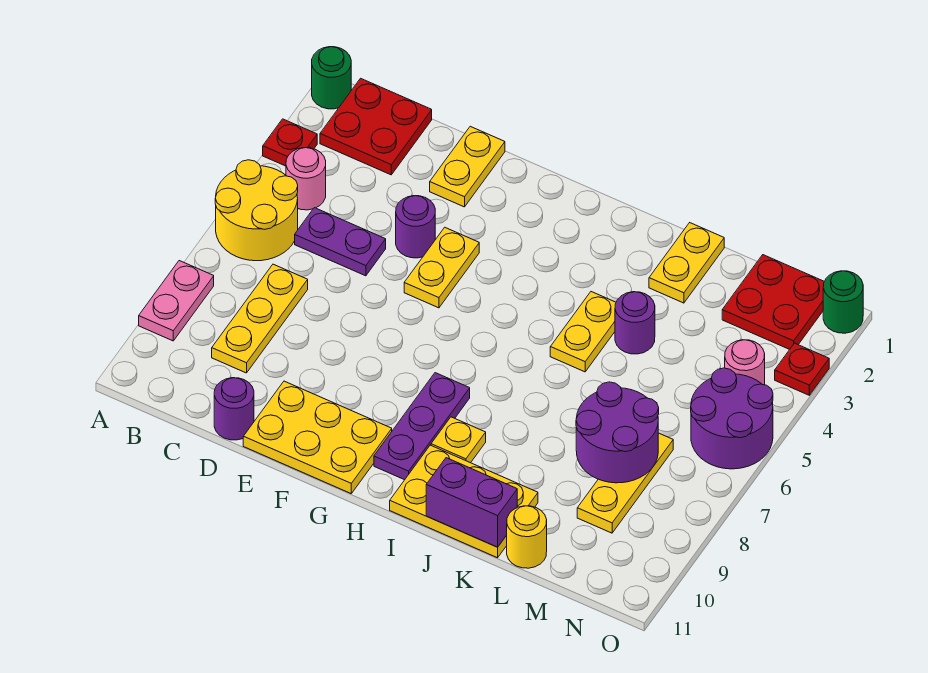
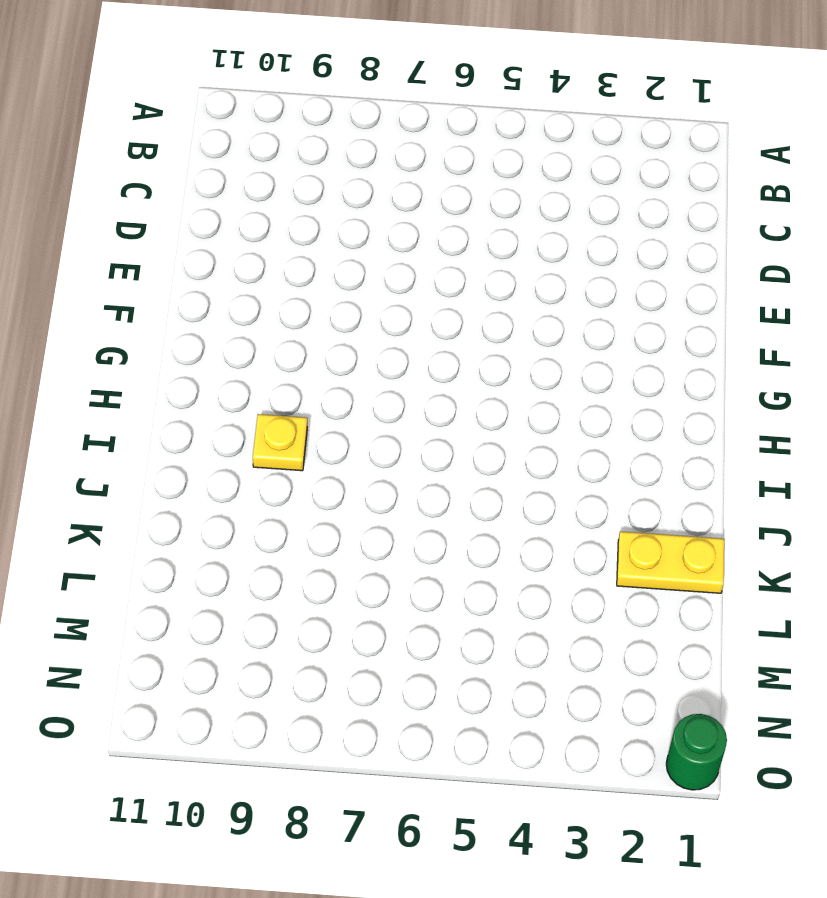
none -> green 1x1 round brick [312,47,351,109]
none -> red 1x1 plate [263,119,317,166]
none -> yellow 2x2 round brick [215,160,298,261]

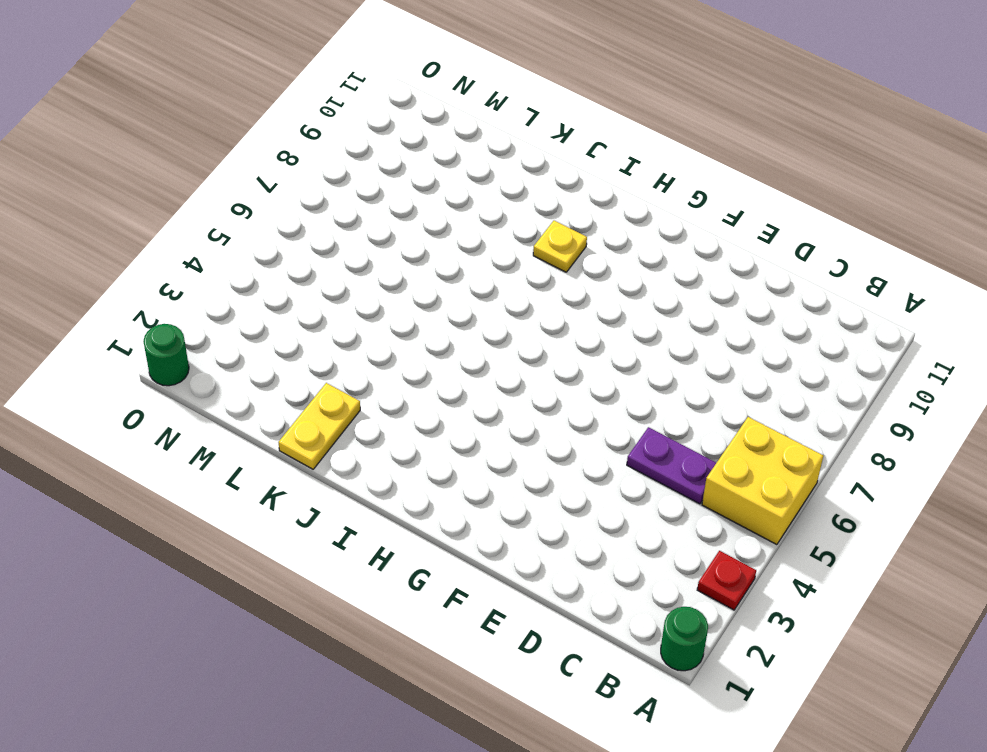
yellow 2x2 brick [702,417,823,545] -> yellow 2x2 round brick [215,160,298,261]
none -> pink 1x2 plate [139,261,214,341]
none -> red 2x2 plate [320,78,432,175]
none -> pink 1x1 round brick [286,148,326,210]

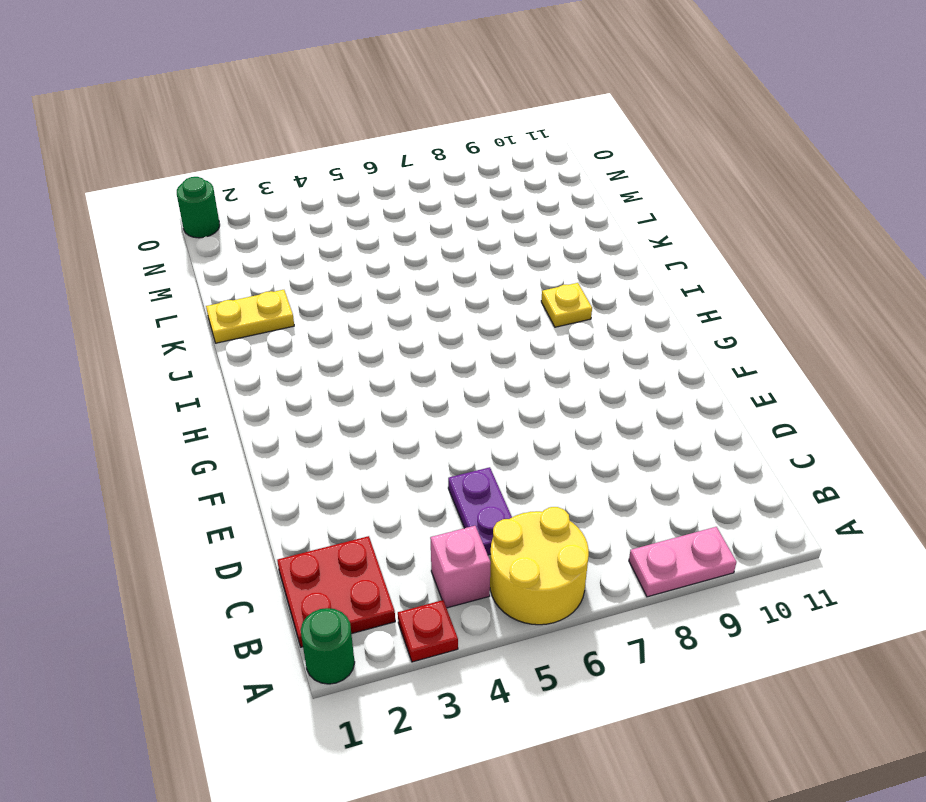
pink 1x1 brick [430,526,491,608] -> pink 1x1 round brick [286,148,326,210]
none -> yellow 1x3 plate [212,264,308,373]
none -> purple 1x1 round brick [214,378,254,440]
none -> yellow 1x2 plate [430,126,505,207]

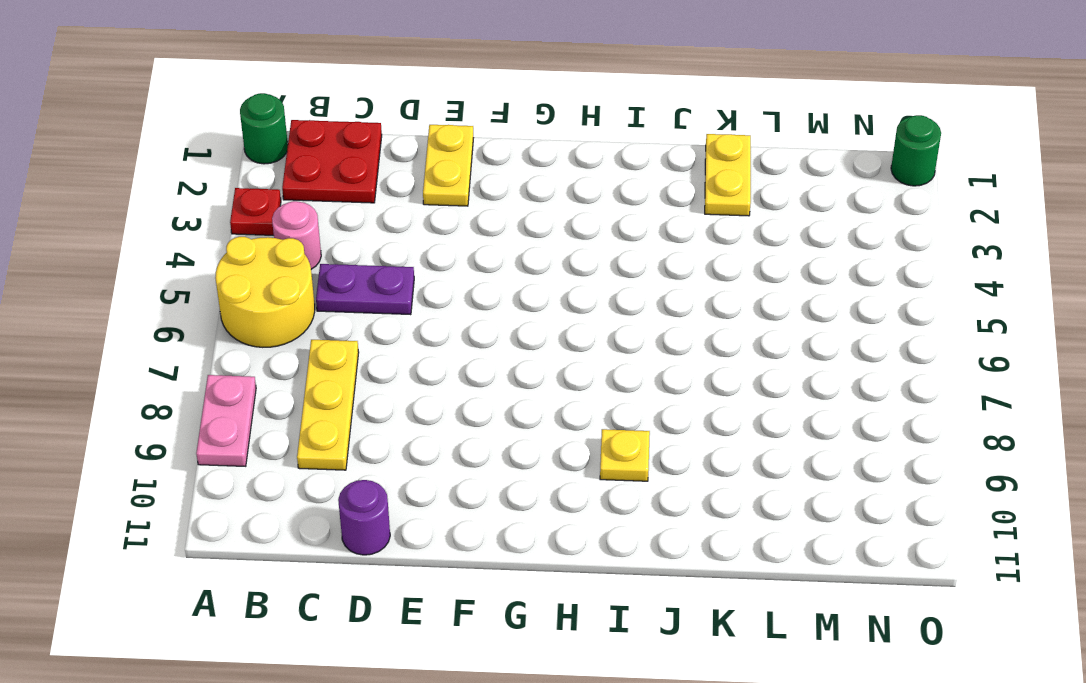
none -> purple 1x1 round brick [396,196,435,258]
none -> yellow 2x3 plate [243,381,392,493]
none -> yellow 1x2 plate [404,227,479,308]

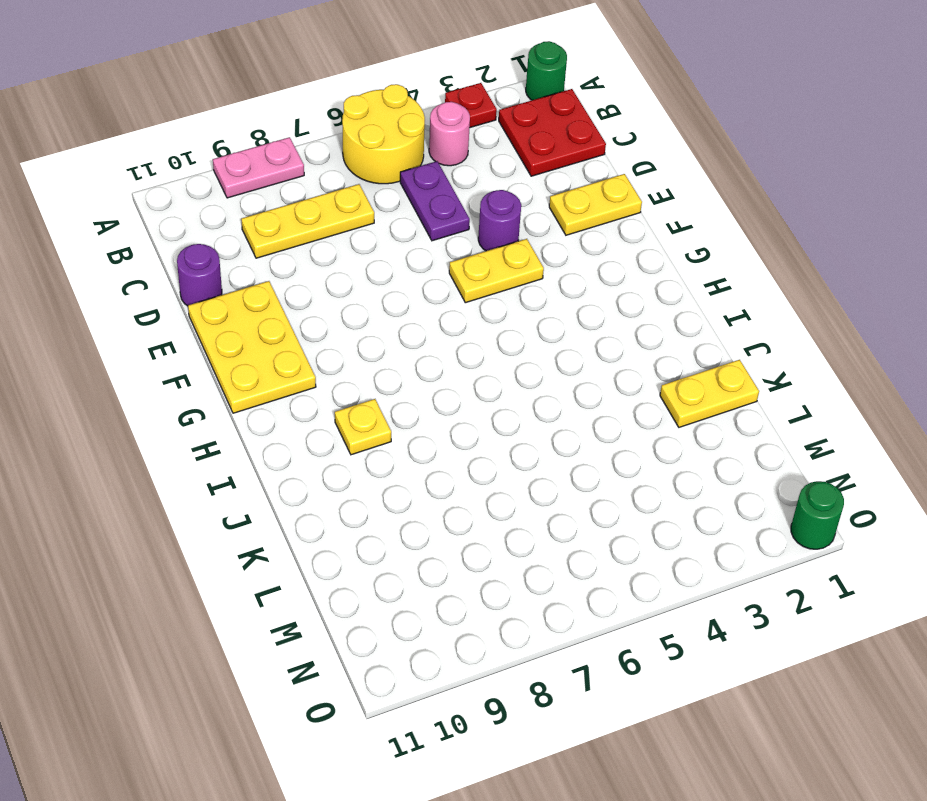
none -> purple 1x3 plate [374,373,470,480]
none -> yellow 2x3 plate [390,445,538,558]
none -> yellow 1x2 plate [550,292,616,372]

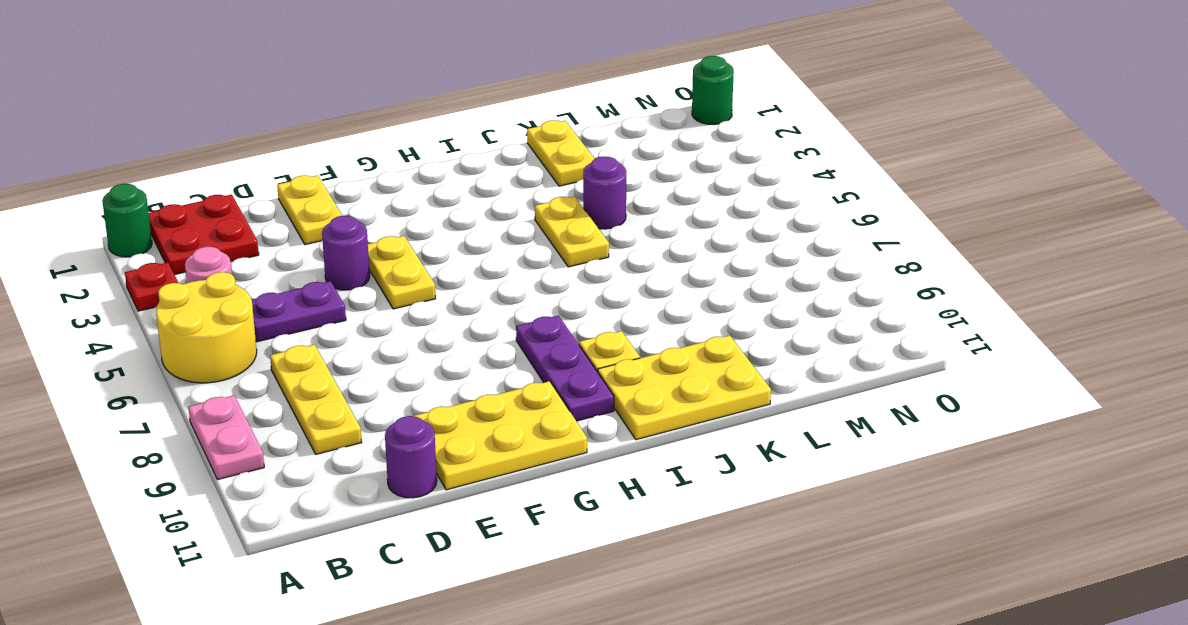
none -> yellow 1x1 round brick [506,506,547,568]
none -> red 2x2 plate [722,255,824,349]
none -> yellow 1x3 plate [577,433,673,533]

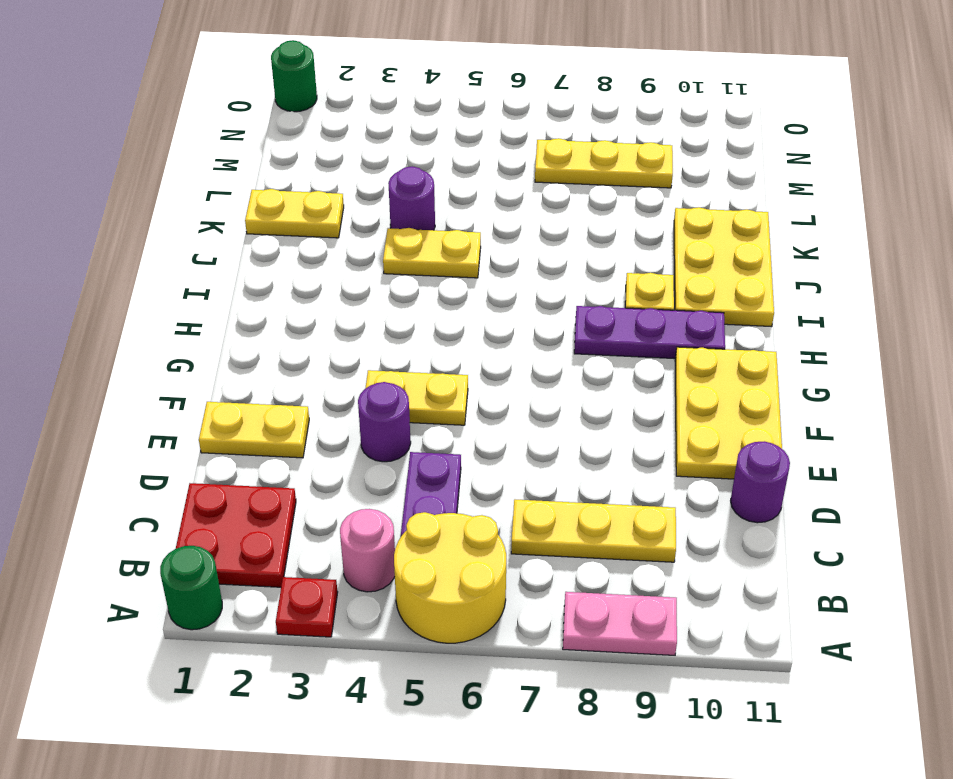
none -> yellow 1x1 round brick [506,506,547,568]
none -> red 2x2 plate [722,255,824,349]
none -> pink 1x1 round brick [725,340,765,385]

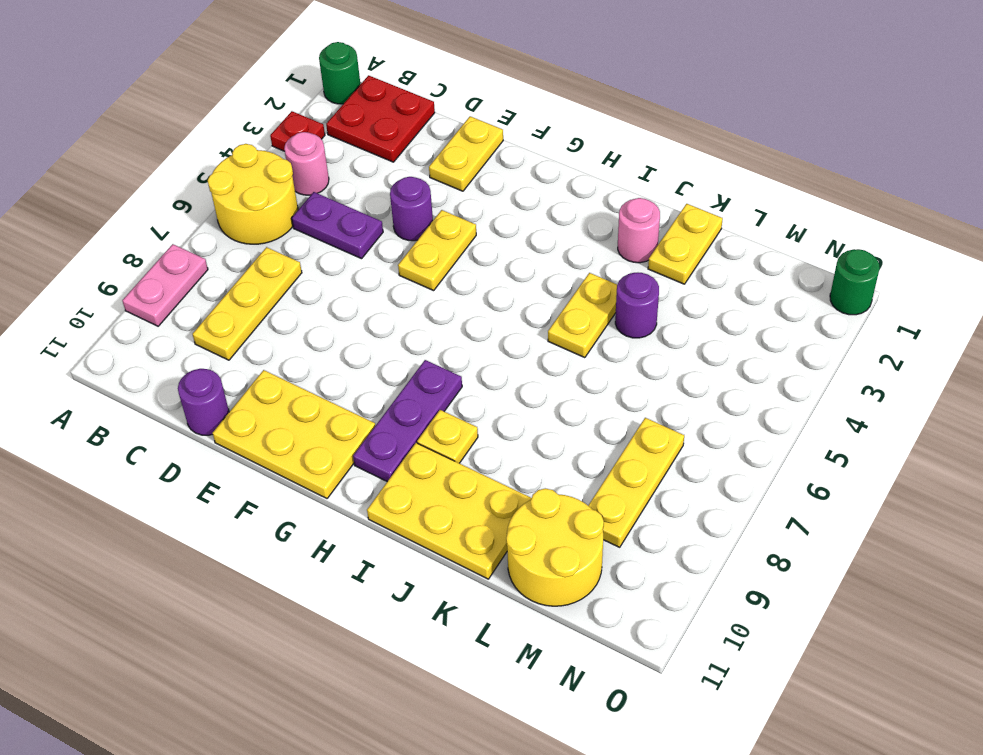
pink 1x1 round brick [618,198,660,263] -> pink 1x1 round brick moved to [725,340,765,385]
yellow 2x2 round brick [506,488,604,606] -> yellow 1x1 round brick [506,506,547,568]
none -> red 2x2 plate [722,255,824,349]
none -> purple 2x2 round brick [691,368,773,469]
none -> red 1x1 plate [775,343,829,395]

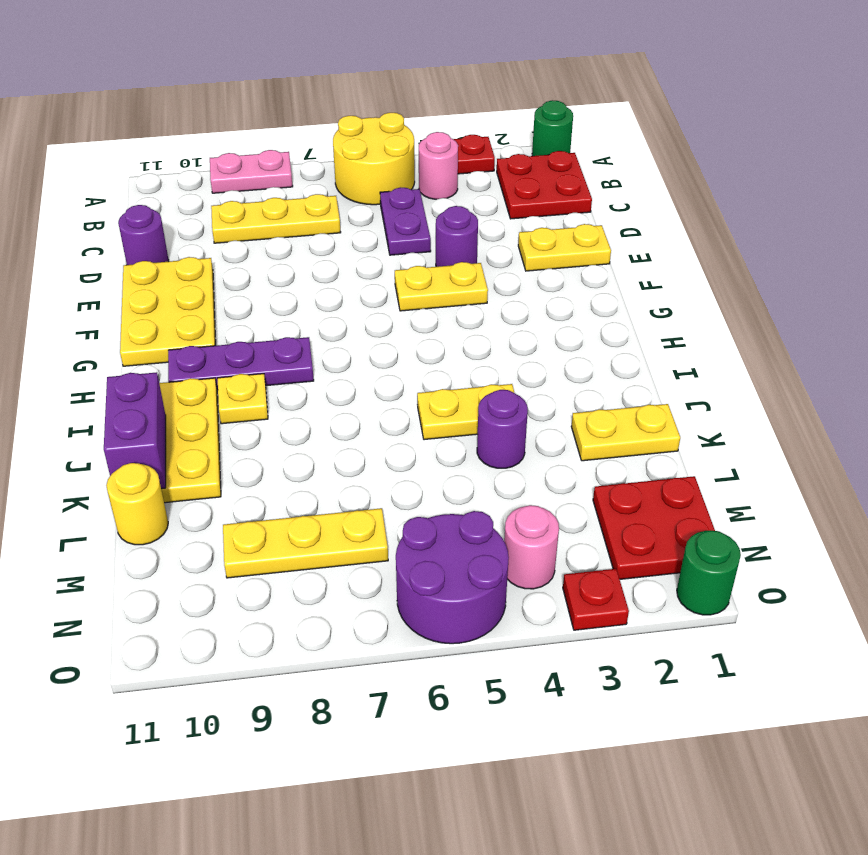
none -> purple 2x2 round brick [576,382,659,483]

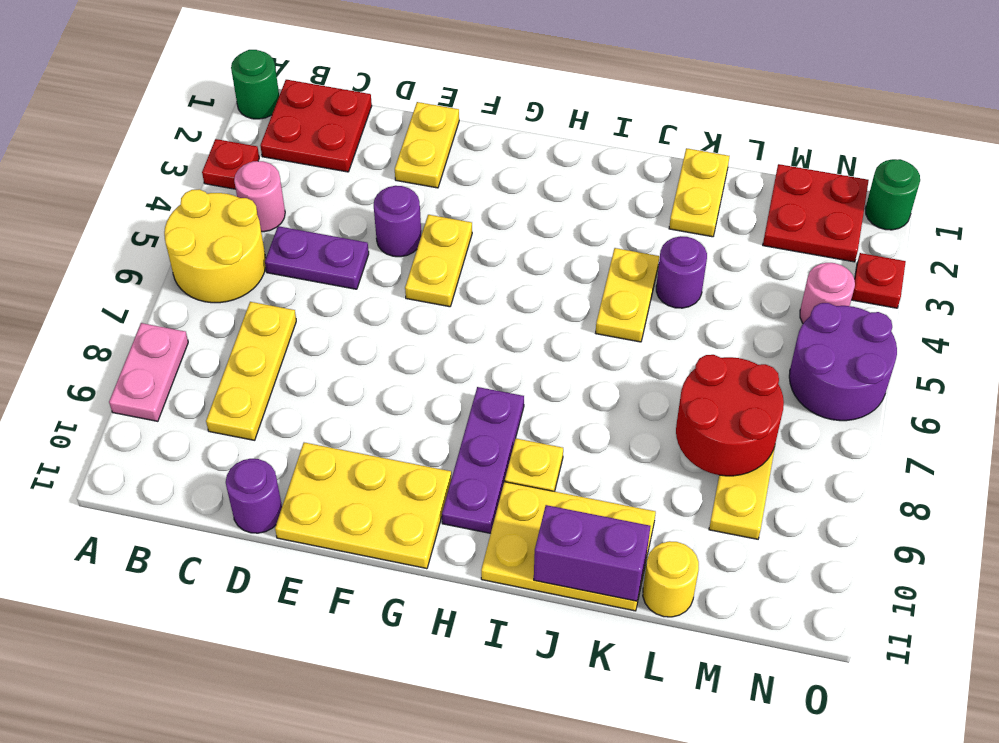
red 2x2 round brick [676,355,784,476] -> purple 2x2 round brick [576,382,659,483]

